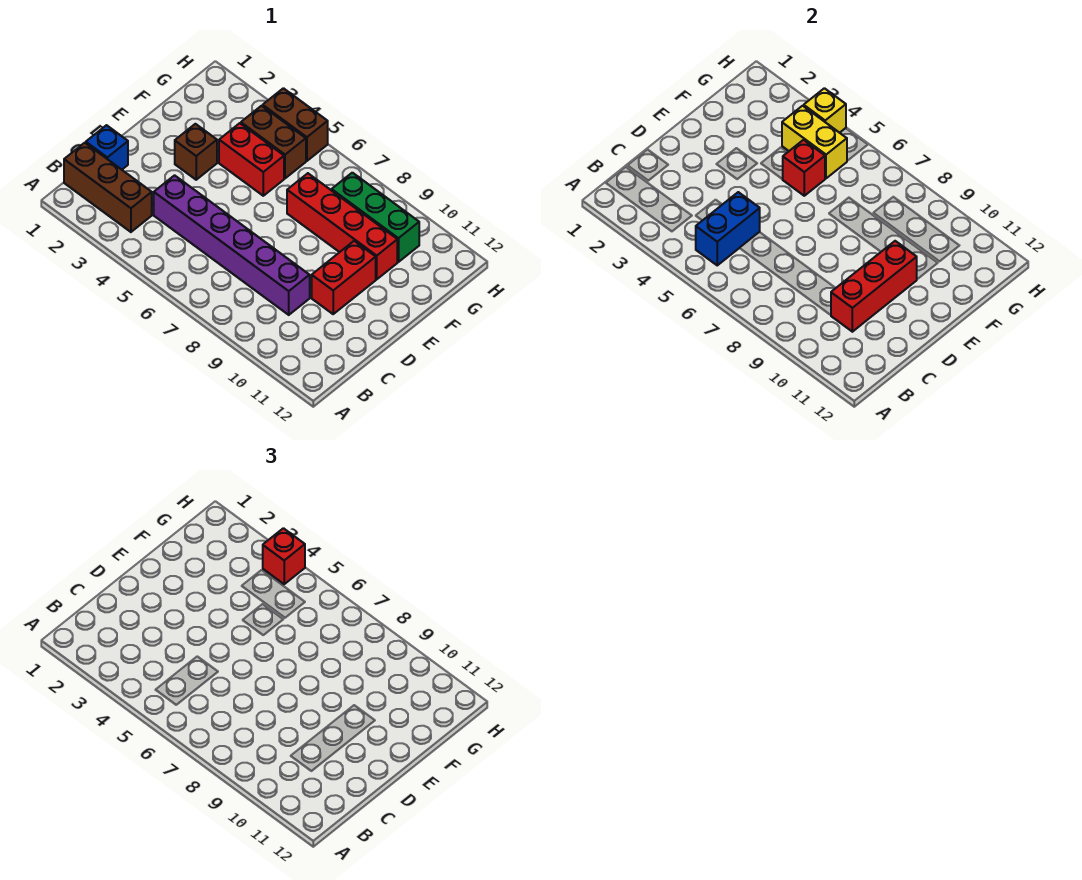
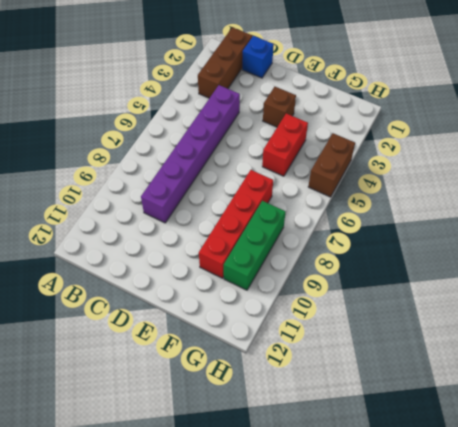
none -> red 1x2 brick [312,241,376,314]
none -> brown 1x2 brick [241,106,306,178]
none -> blue 1x2 brick [696,192,760,265]

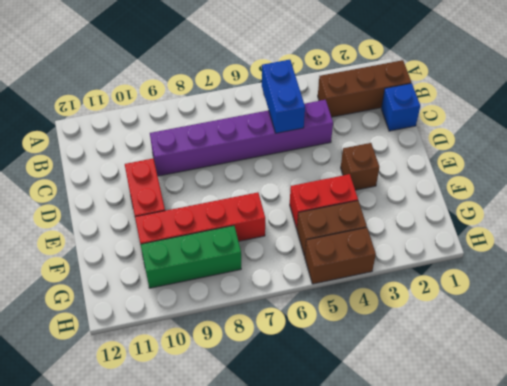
none -> red 1x3 brick [831,241,917,332]
none -> red 1x1 brick [783,140,825,196]
none -> yellow 1x2 brick [782,106,847,178]

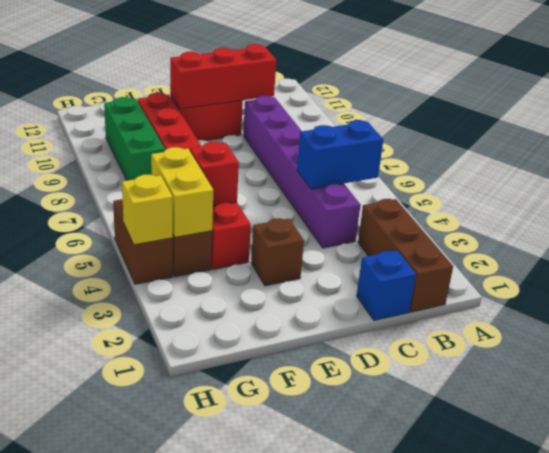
none -> red 1x1 brick [263,528,305,584]

